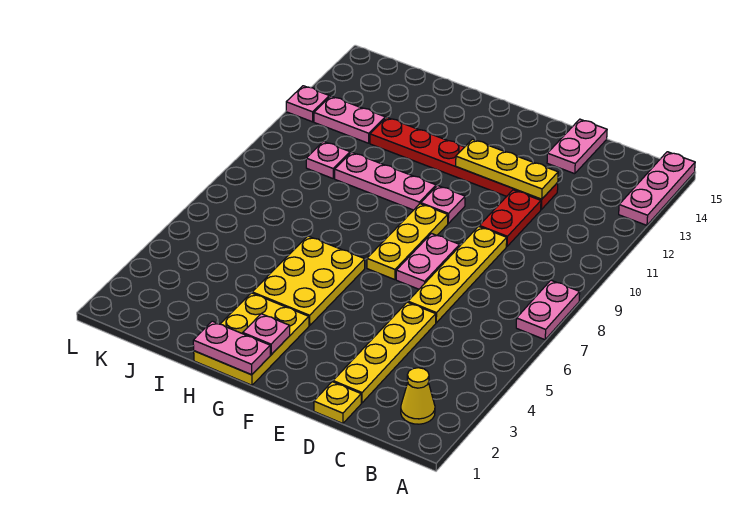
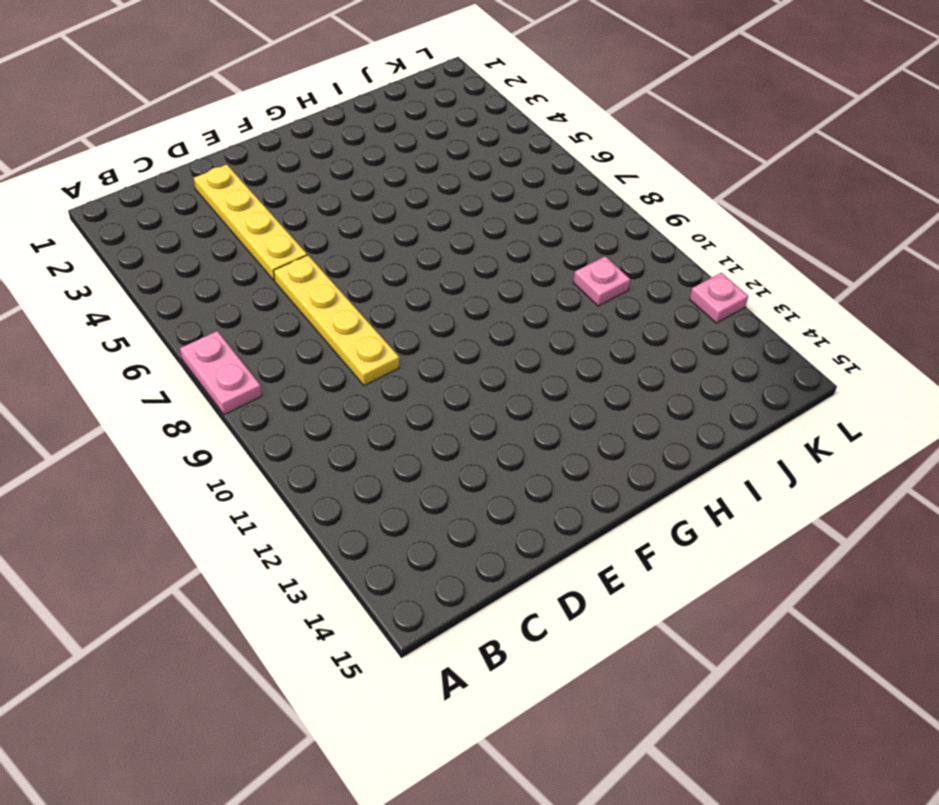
none -> pink 1x3 plate [619,152,695,225]
none -> yellow 1x1 cone [401,368,435,424]
none -> yellow 1x1 plate [314,382,361,423]

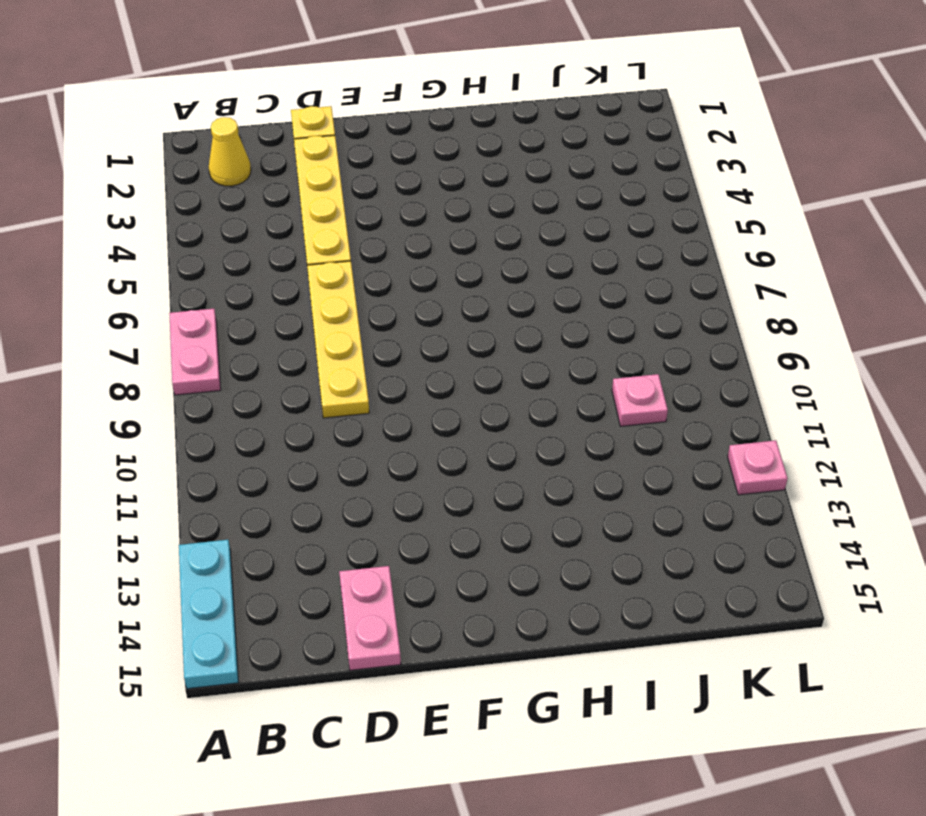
cyan 1x3 plate [179,540,239,689] -> pink 1x3 plate [619,152,695,225]
none -> red 1x2 plate [479,190,541,246]
none -> red 1x6 plate [370,118,558,209]
none -> pink 1x2 plate [396,234,460,289]

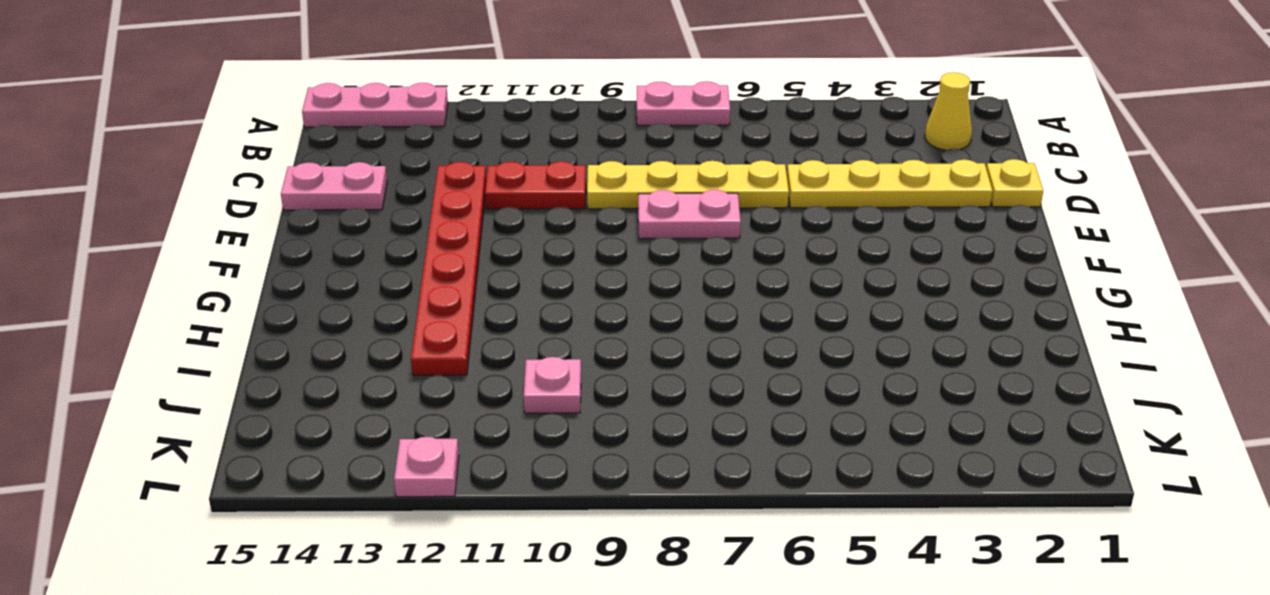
none -> yellow 1x3 plate [367,204,448,280]
none -> pink 1x1 plate [421,185,465,223]
none -> yellow 2x3 plate [194,293,309,385]

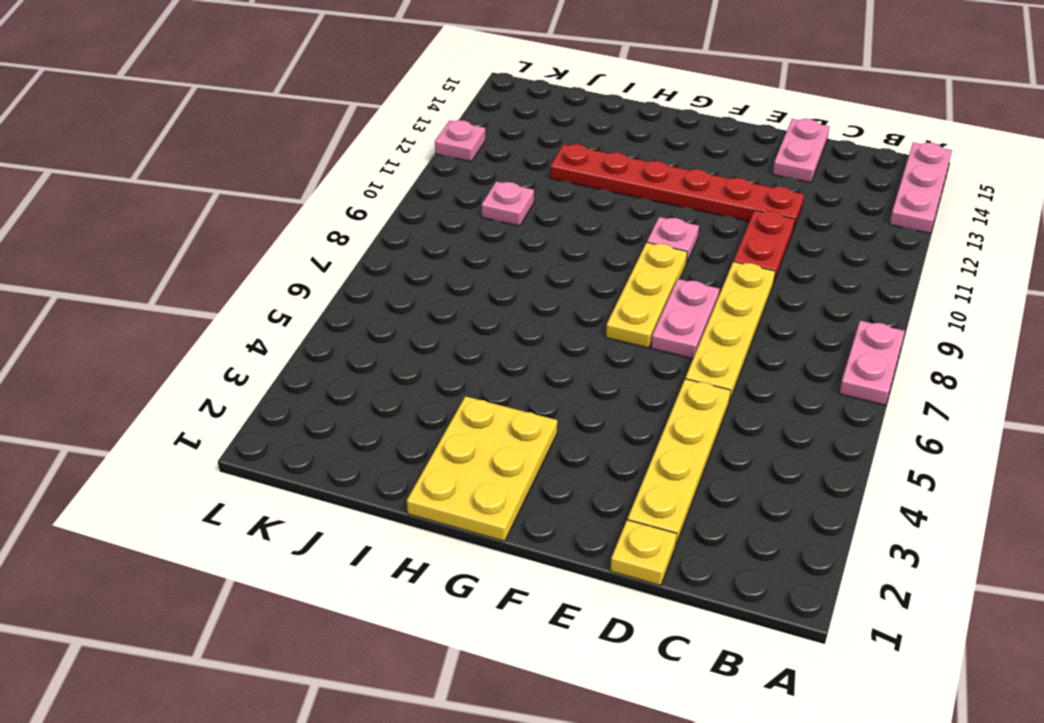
none -> yellow 1x1 cone [401,368,435,424]
none -> yellow 2x3 plate [252,236,365,326]
none -> pink 1x3 plate [335,152,436,210]

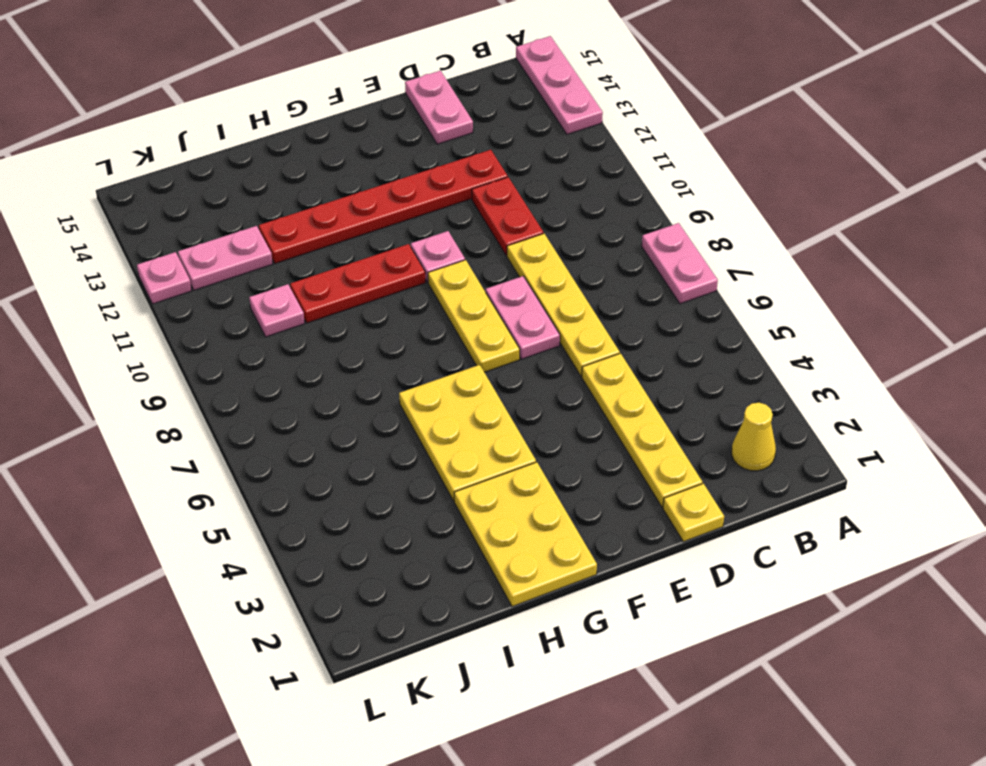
red 1x3 plate [290,244,426,323] -> pink 1x3 plate [335,152,436,210]
none -> yellow 1x3 plate [456,139,558,199]
none -> pink 1x2 plate [193,321,270,375]
none -> pink 1x1 plate [243,314,290,355]

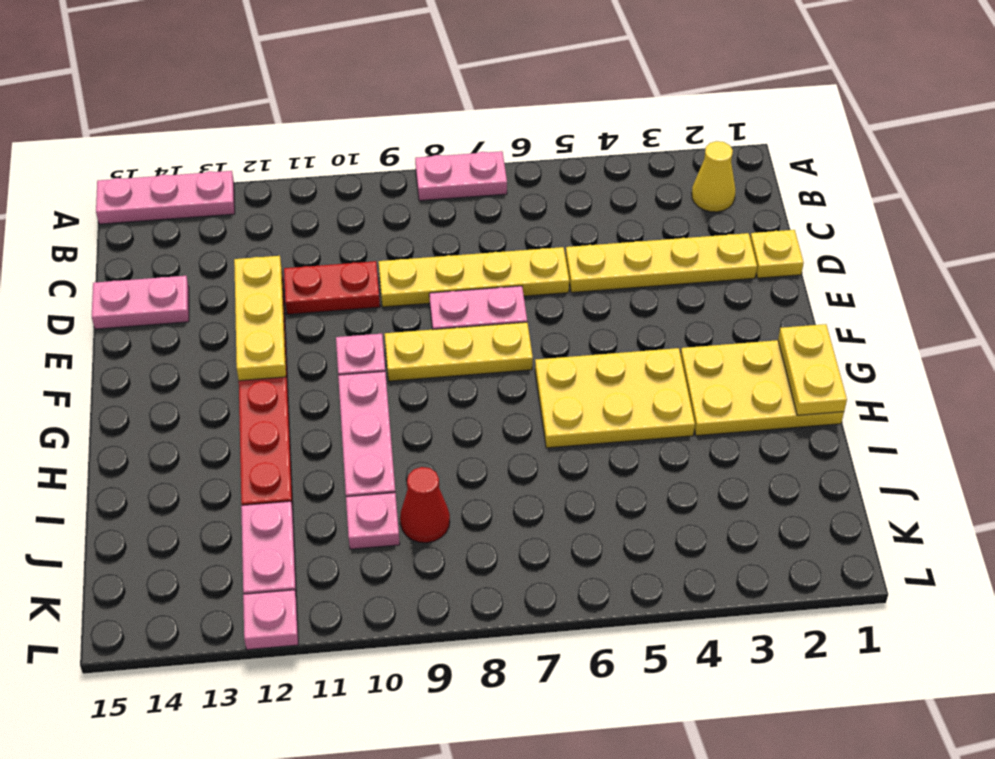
yellow 1x2 plate [778,324,847,415] -> pink 1x2 plate [193,321,270,375]
red 1x1 cone [400,467,450,543] -> none
none -> pink 1x1 plate [243,314,290,355]

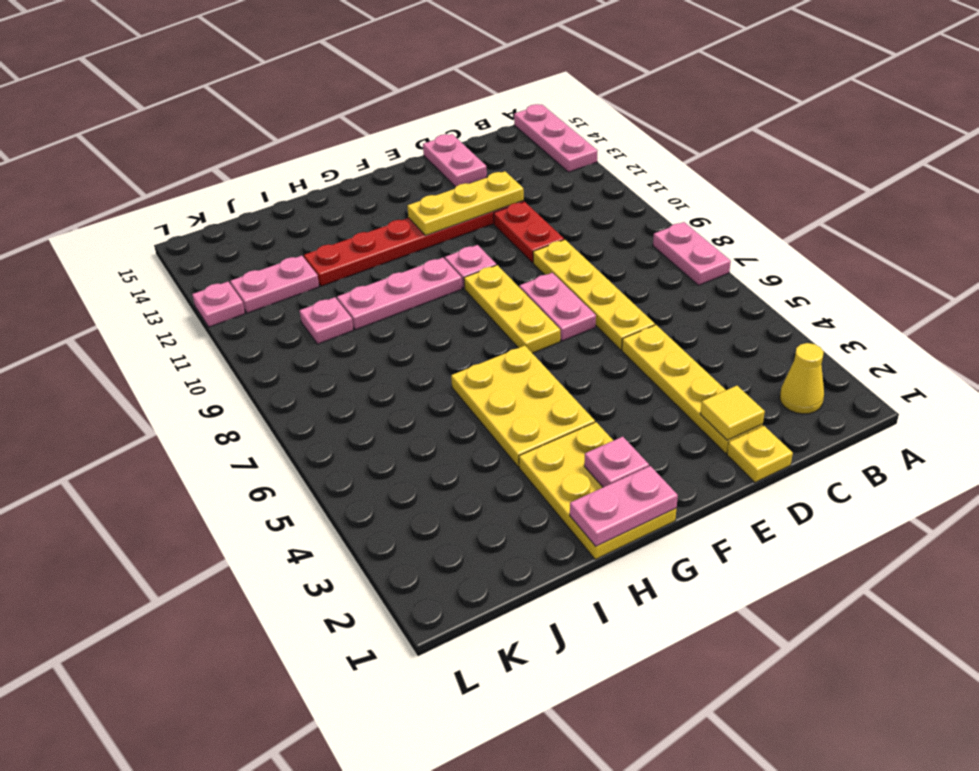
yellow 1x1 tile [700,386,765,440] -> none

